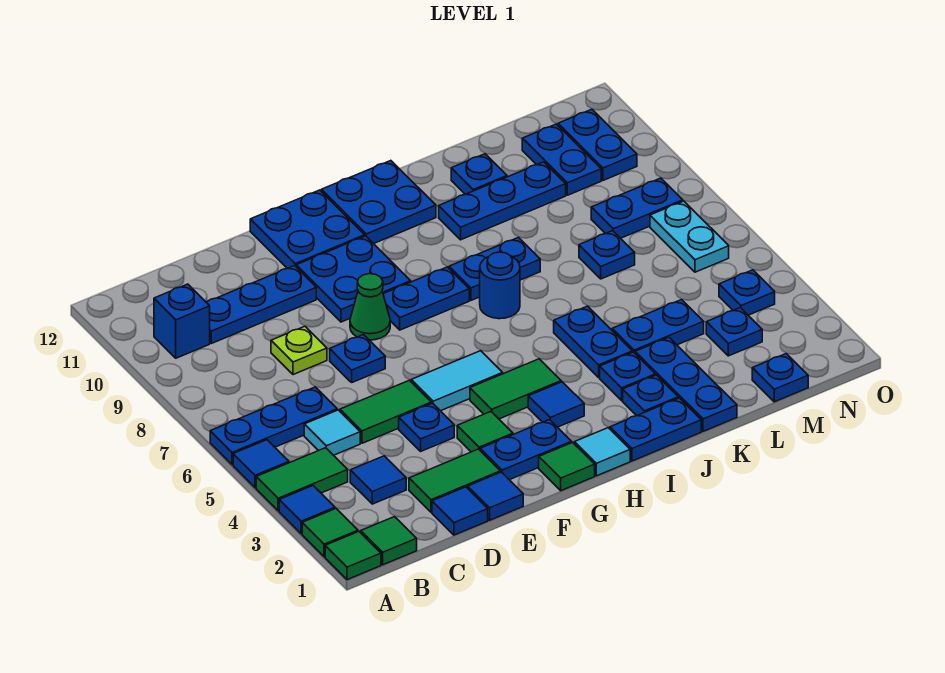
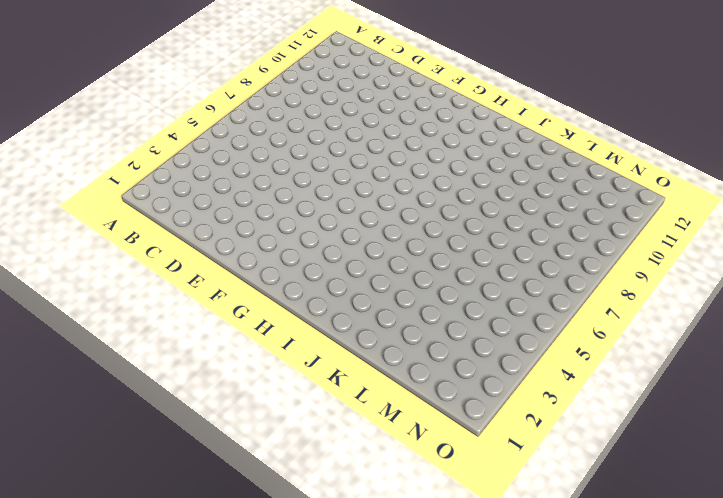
none -> green 1x1 tile [325,532,381,580]
none -> green 1x1 tile [302,509,358,557]
none -> blue 1x1 tile [279,486,335,534]
none -> green 1x2 tile [256,448,348,511]

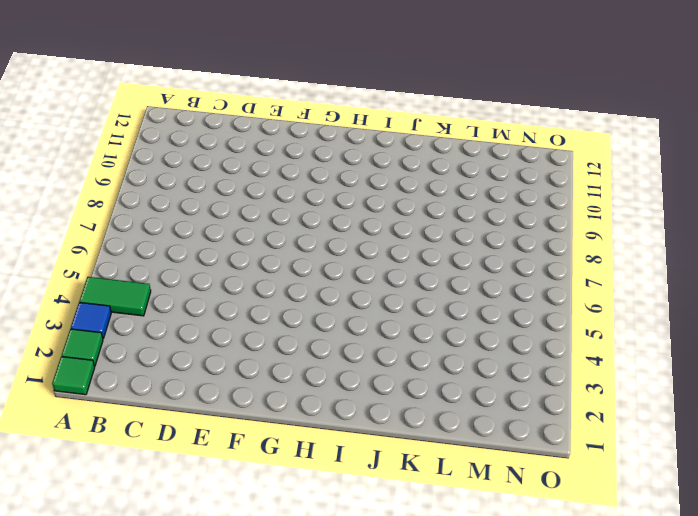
none -> blue 1x1 tile [233,440,289,488]
none -> blue 1x3 plate [210,387,337,465]
none -> green 1x1 tile [361,517,417,565]
none -> blue 1x1 brick [154,284,210,358]

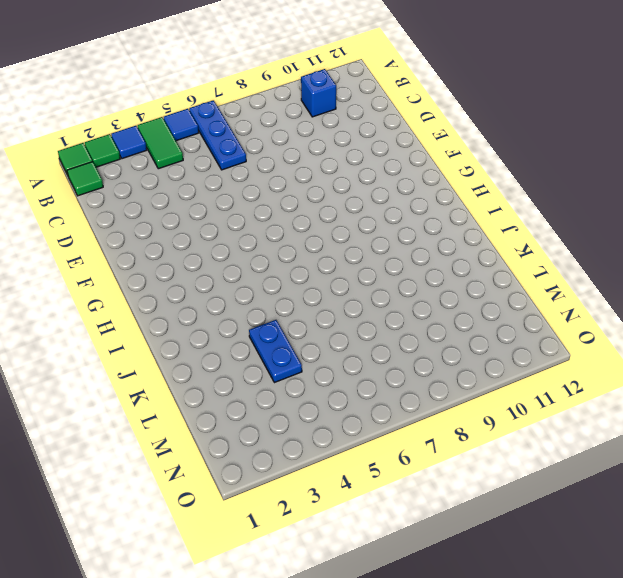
none -> blue 1x1 tile [350,456,406,504]
none -> cyan 1x1 tile [304,410,360,455]
none -> blue 1x3 plate [206,266,316,343]
none -> blue 1x1 tile [432,487,488,535]

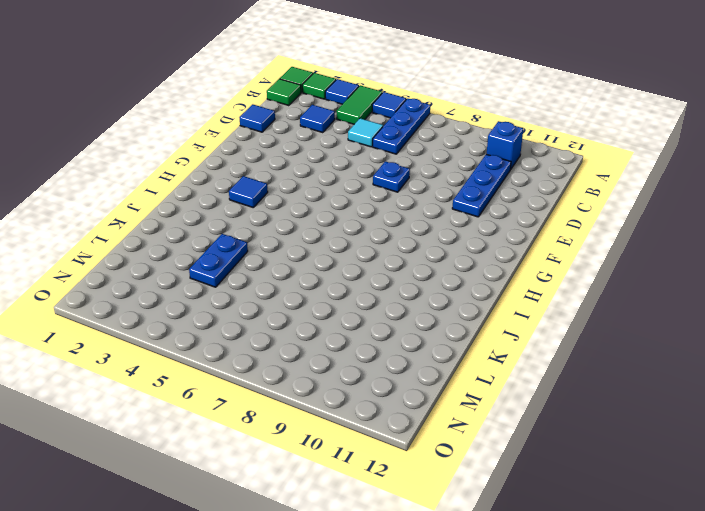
none -> green 1x2 tile [409,449,500,512]
none -> green 1x2 tile [340,380,431,443]
none -> lime 1x1 plate [271,326,327,375]
none -> blue 1x1 tile [468,472,523,520]

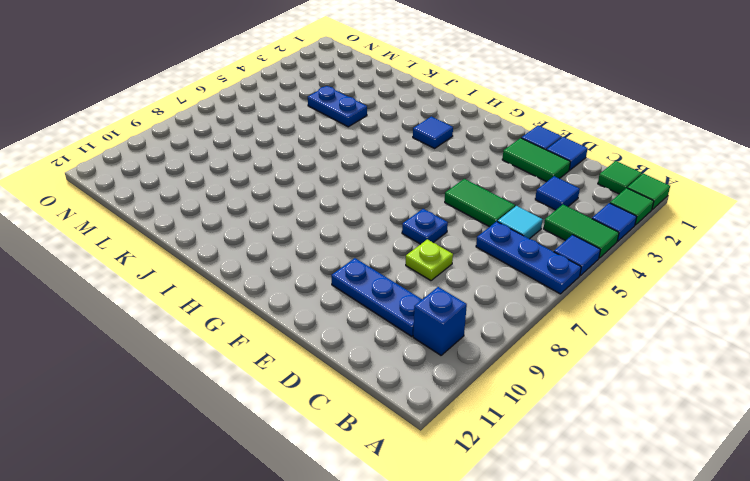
none -> blue 1x1 plate [399,403,454,451]
none -> blue 1x2 plate [480,420,572,480]
none -> green 1x1 tile [457,412,513,452]
none -> cyan 1x2 tile [411,351,503,411]

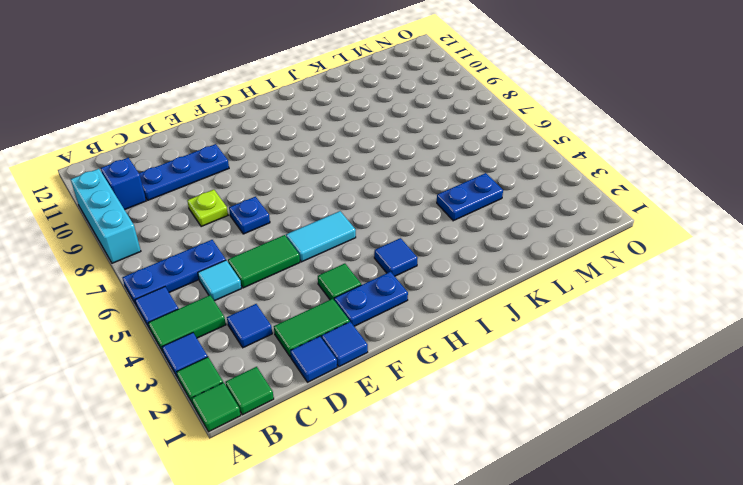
cyan 1x3 brick [71,169,141,263] -> none
none -> blue 1x1 plate [399,403,454,451]
none -> green 1x1 cone [350,274,390,340]
none -> blue 2x2 plate [296,236,411,322]
none -> blue 2x2 plate [250,190,365,268]

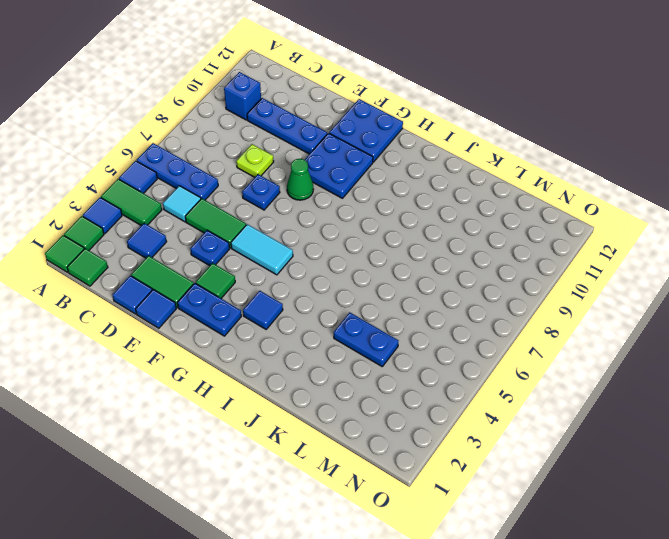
none -> green 1x1 tile [539,443,595,491]
none -> green 1x2 tile [470,359,561,419]
none -> blue 1x2 plate [383,267,469,330]
none -> cyan 1x1 tile [574,428,630,476]

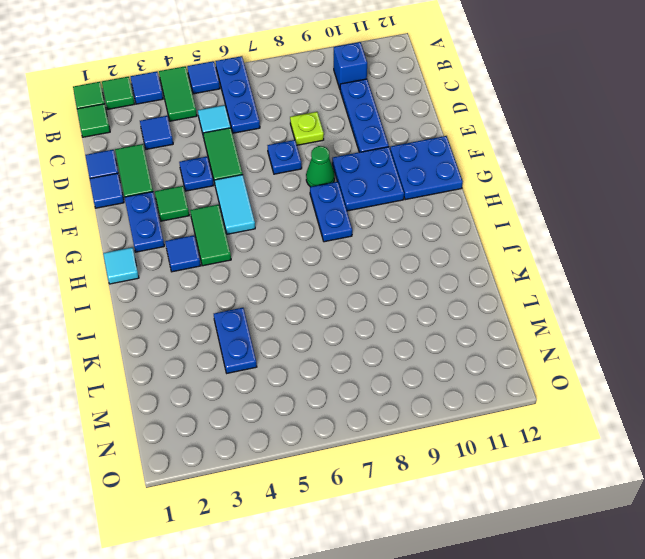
none -> green 1x1 tile [539,443,595,491]
none -> blue 2x2 plate [321,161,436,244]
none -> blue 1x2 plate [610,398,701,461]
none -> blue 1x1 round brick [480,252,520,319]

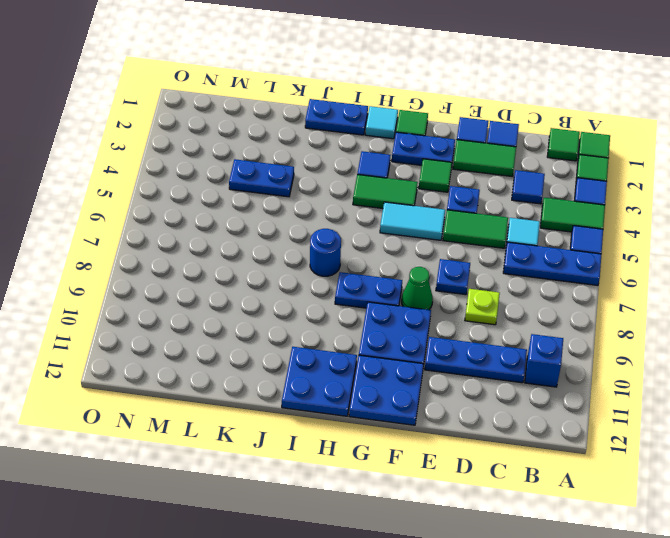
none -> blue 1x2 plate [449,237,540,300]
none -> blue 1x1 plate [623,375,678,416]
none -> blue 1x1 plate [600,352,655,400]
none -> blue 1x2 plate [554,306,632,377]

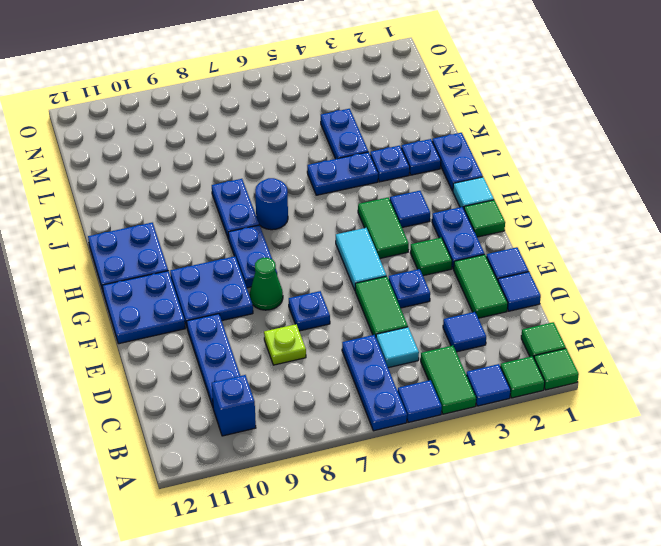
none -> blue 1x3 plate [439,162,566,240]
none -> blue 1x3 plate [635,337,737,431]
none -> blue 1x1 plate [451,154,507,194]
none -> blue 1x1 plate [579,231,635,279]

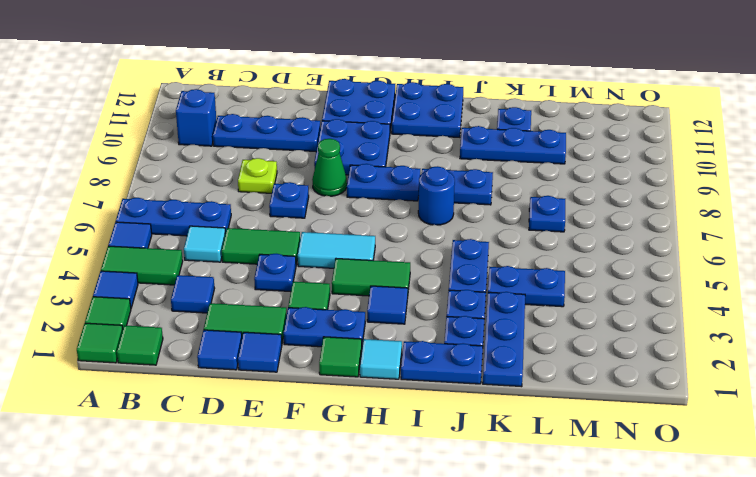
none -> blue 1x1 plate [752,354,808,402]
none -> blue 1x1 plate [706,308,762,356]
none -> blue 1x2 plate [591,178,683,238]
none -> blue 1x2 plate [522,124,601,195]

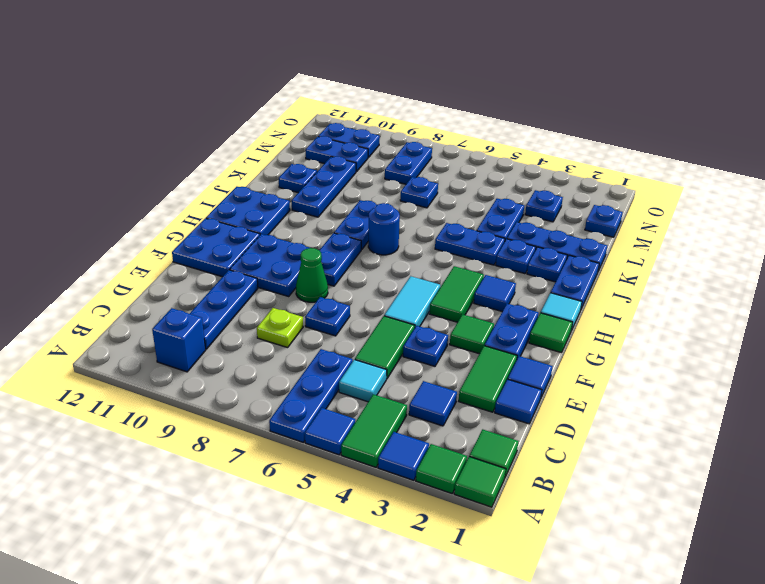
none -> blue 1x1 plate [719,270,775,315]
none -> cyan 1x2 plate [650,201,729,272]

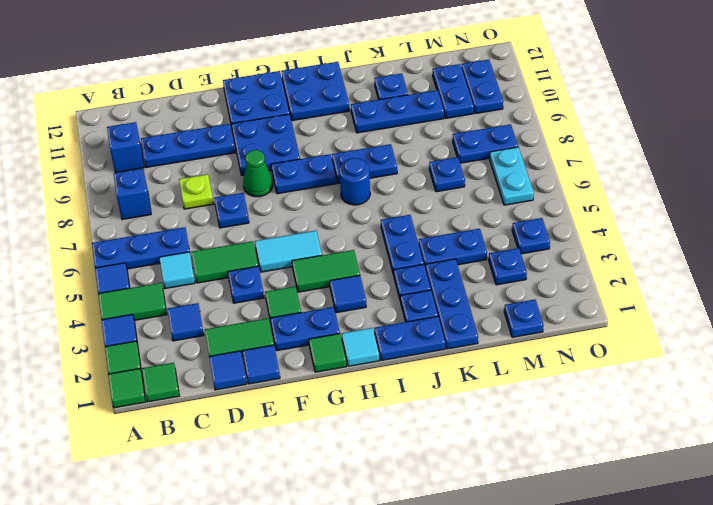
blue 1x1 brick [113,168,151,219] -> none

